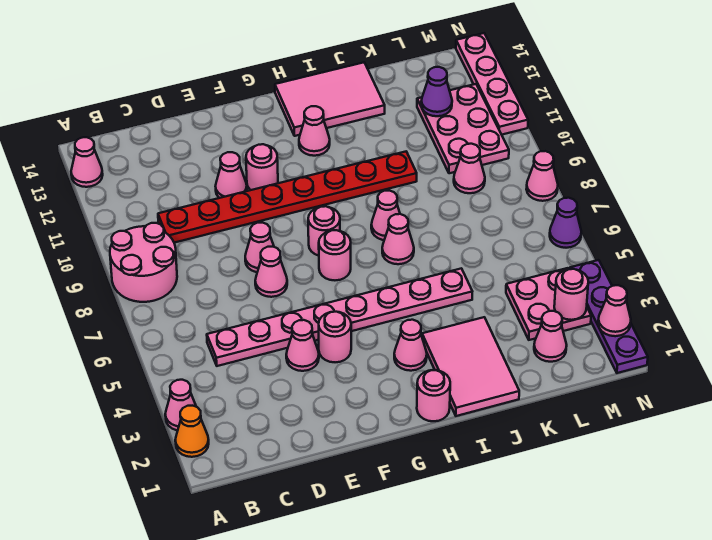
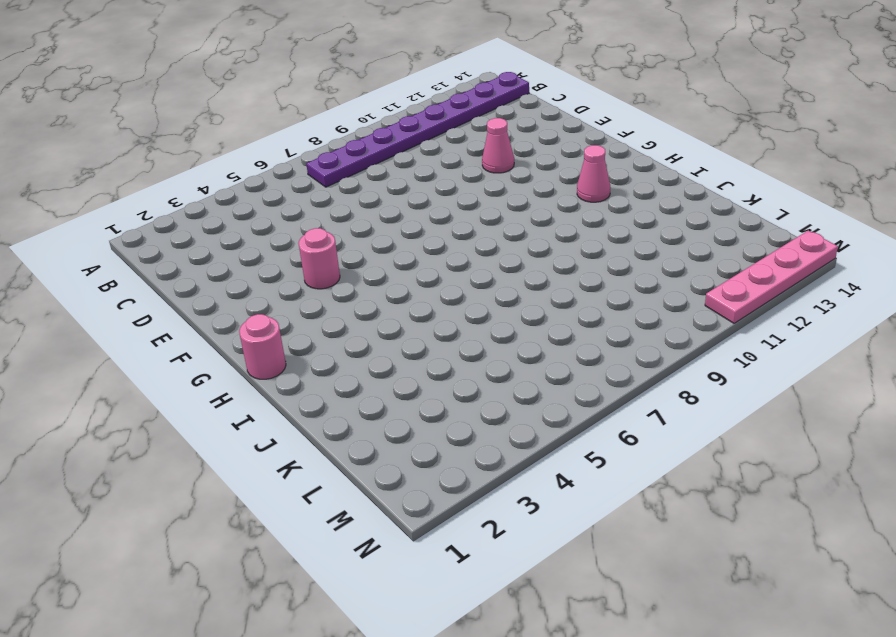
purple 1x8 plate [306,72,529,187] -> pink 2x2 round brick [110,223,177,302]
none -> orange 1x1 cone [175,406,209,457]
none -> pink 1x1 cone [165,380,196,430]
none -> pink 1x1 cone [71,137,103,187]
none -> pink 1x8 plate [207,268,472,366]

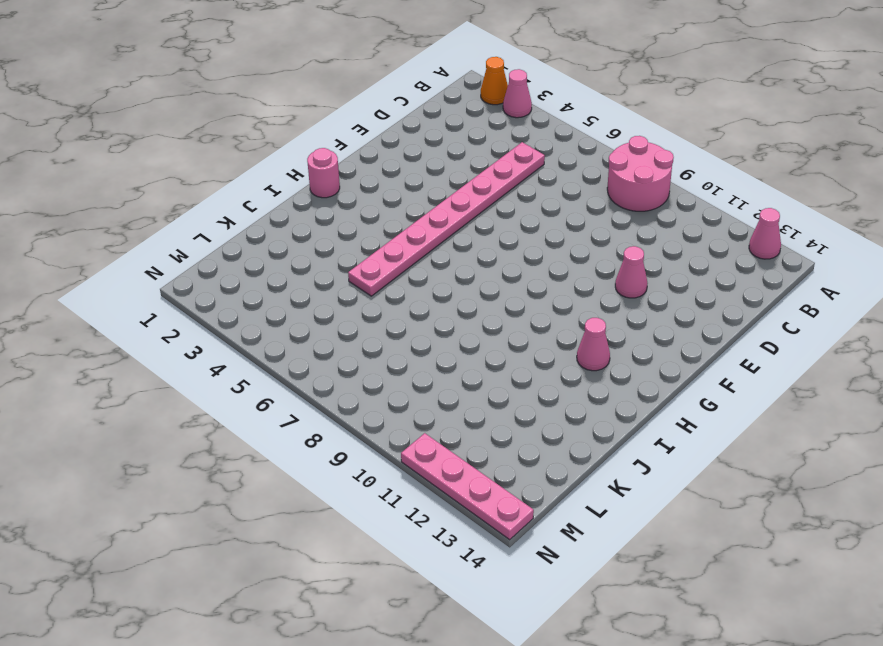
none -> red 1x8 plate [158,152,417,243]
none -> pink 1x1 cone [286,320,319,371]
none -> pink 1x1 cone [255,247,287,297]
none -> pink 1x1 cone [245,223,274,272]

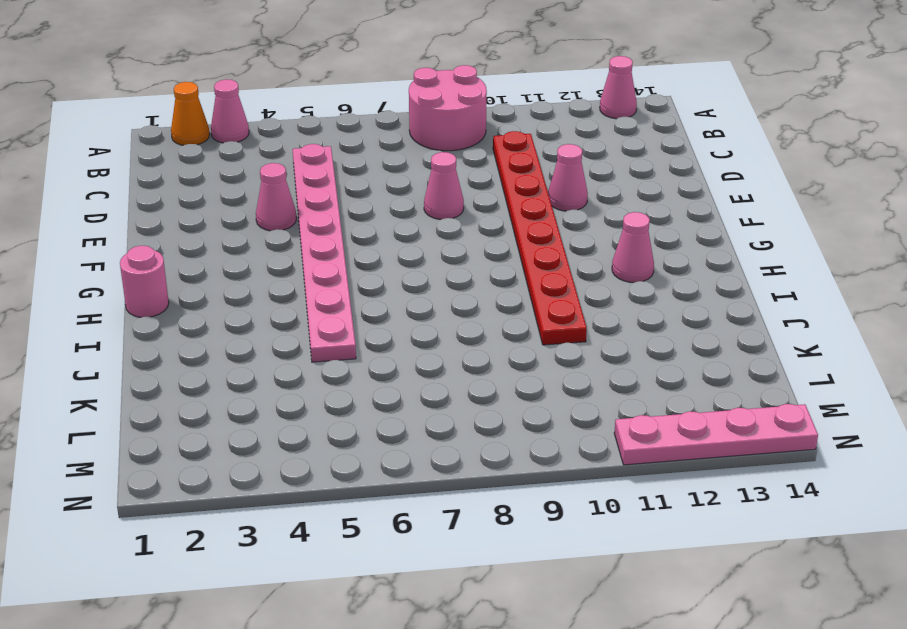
none -> pink 1x1 cone [255,247,287,297]
none -> pink 1x1 round brick [319,312,351,362]
none -> pink 1x1 round brick [246,144,278,190]
none -> pink 1x1 round brick [319,230,351,280]

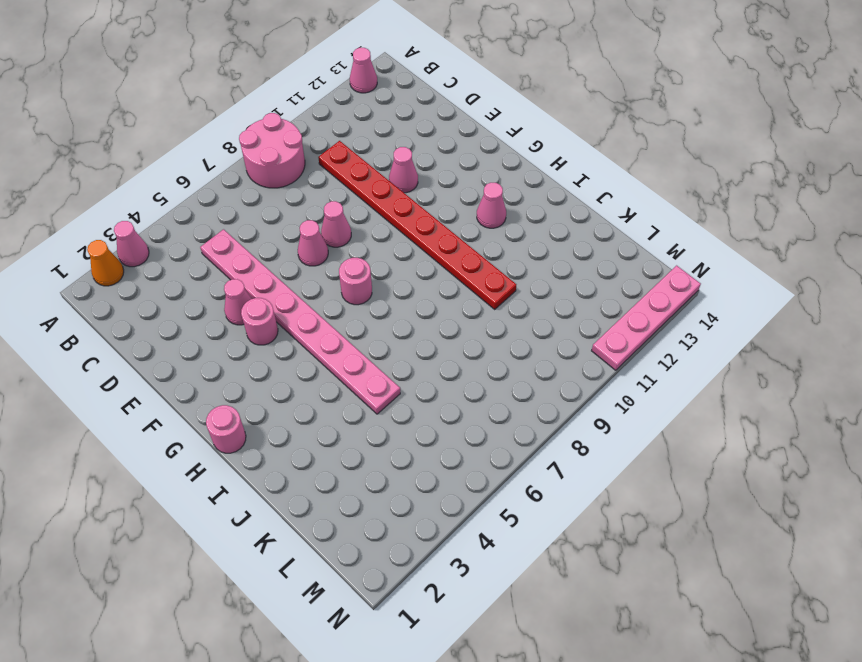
none -> pink 1x1 round brick [246,144,278,190]
none -> pink 1x1 round brick [308,206,340,256]
none -> pink 1x1 cone [394,320,427,371]
none -> pink 2x3 tile [275,63,385,136]

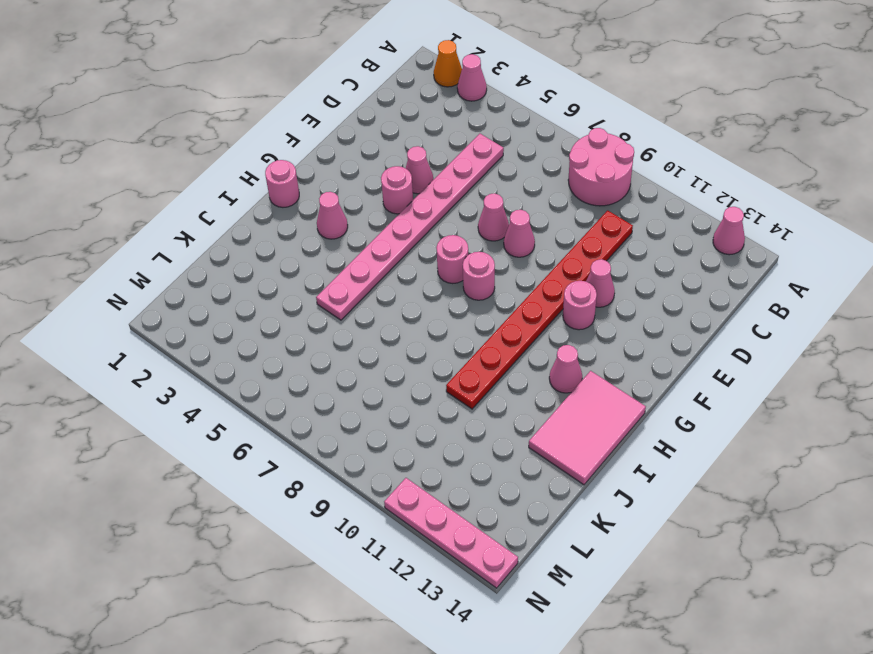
none -> pink 2x3 tile [422,317,519,416]
none -> pink 1x1 cone [382,214,414,264]
none -> pink 1x1 cone [371,191,400,240]
none -> pink 1x1 cone [534,311,567,362]

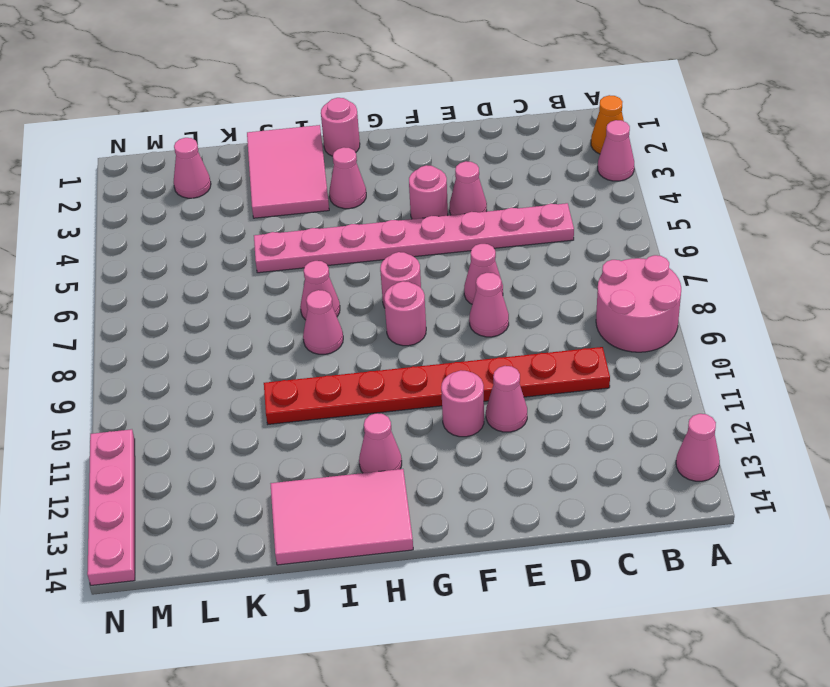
none -> pink 2x2 plate [506,268,591,340]
none -> pink 1x1 cone [454,144,485,193]
none -> pink 2x3 plate [417,84,509,173]
none -> purple 1x4 plate [569,260,648,373]

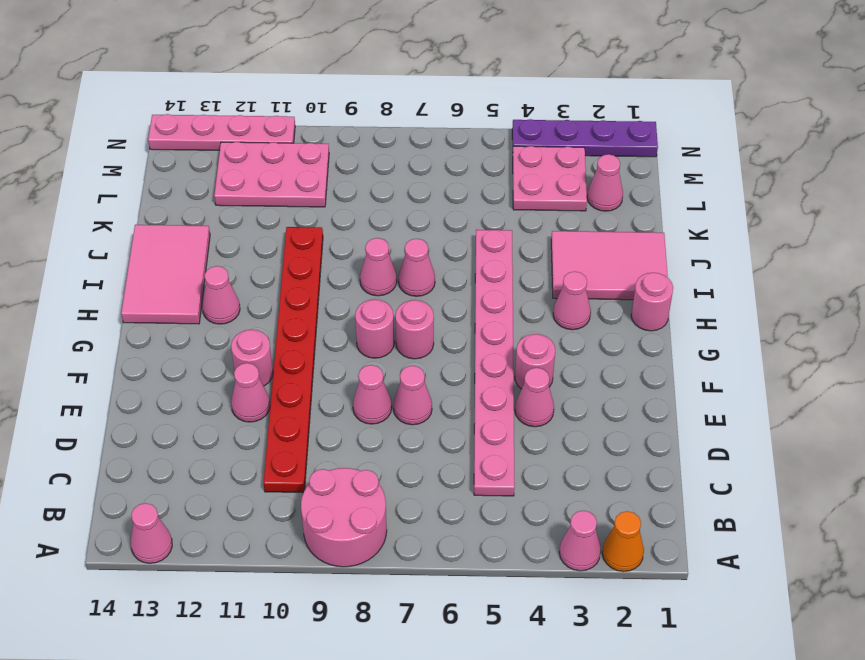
none -> pink 1x1 cone [454,144,485,193]
none -> purple 1x1 cone [550,198,581,248]
none -> pink 1x1 cone [526,151,558,201]
none -> purple 1x1 cone [421,67,452,116]

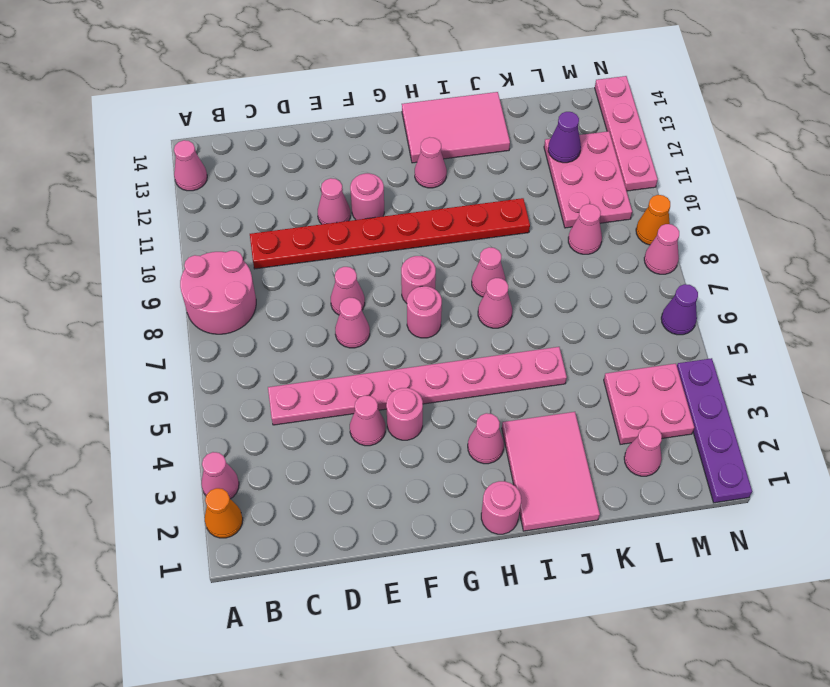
orange 1x1 cone [636,195,670,245] -> none
none -> pink 1x1 round brick [554,269,588,320]
none -> pink 1x1 cone [598,285,631,336]

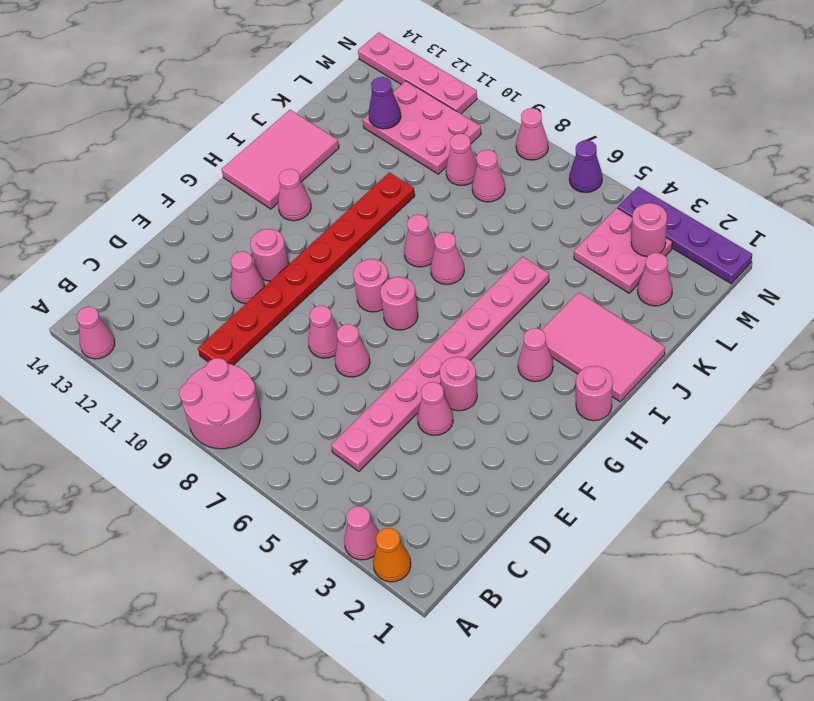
pink 1x1 cone [472,150,505,202] -> pink 1x1 cone moved to [598,285,631,336]

